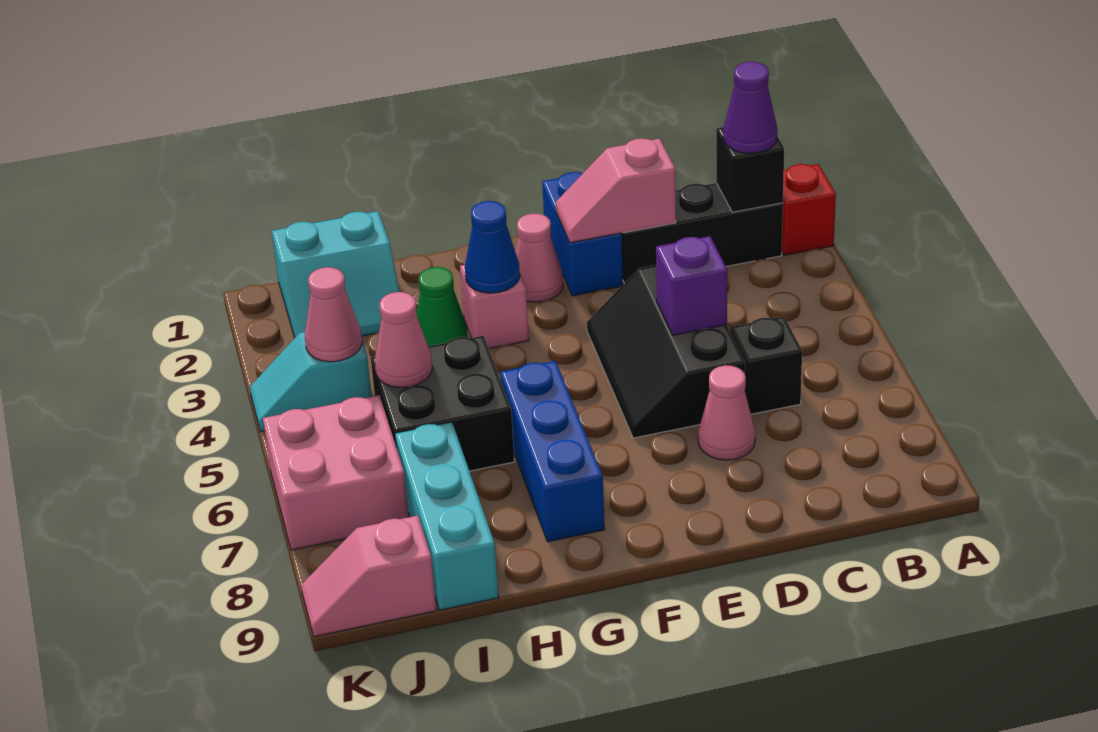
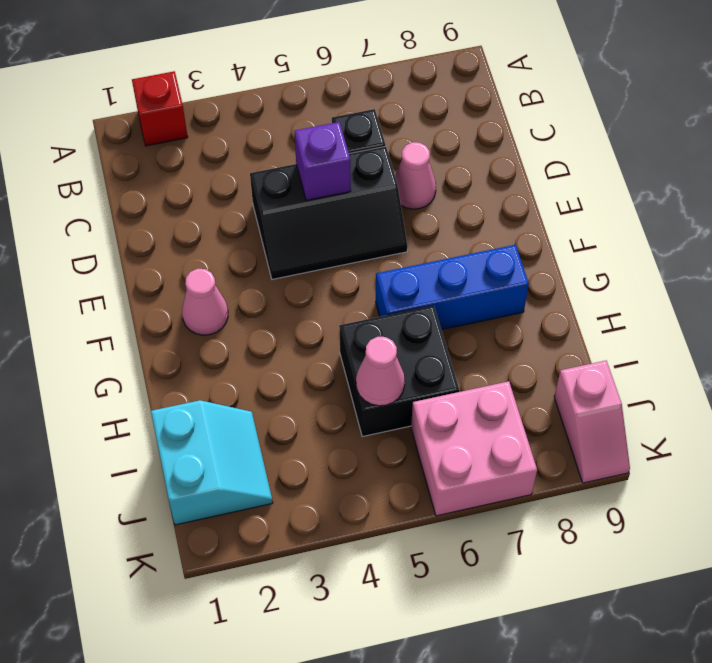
none -> black 1x3 brick [621,183,783,283]
none -> blue 1x2 brick [542,172,623,296]
none -> pink 1x1 brick [460,265,529,349]

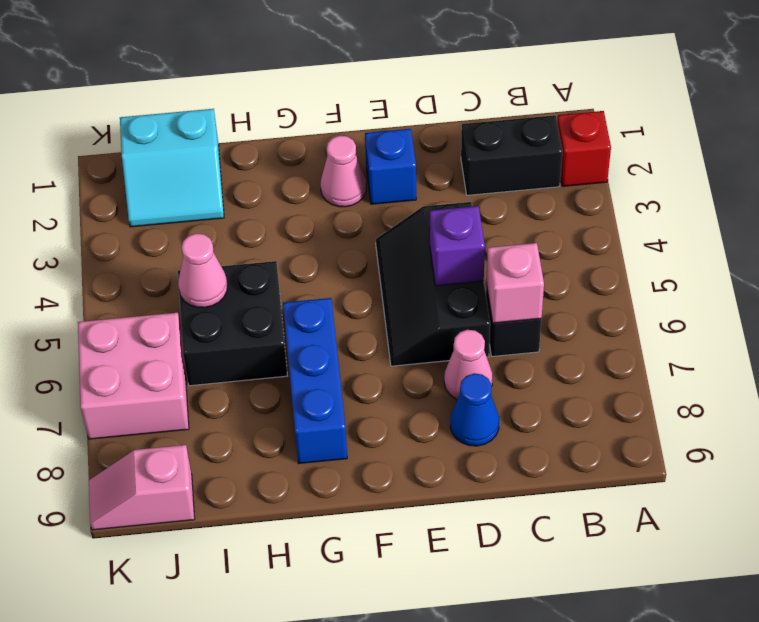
black 1x2 brick [461,115,562,195] -> black 1x3 brick [621,183,783,283]
pink 1x1 brick [486,243,544,323] -> pink 1x1 brick moved to [460,265,529,349]
blue 1x1 cone [450,373,499,446] -> blue 1x1 cone moved to [465,201,520,293]
blue 1x1 brick [365,129,416,204] -> blue 1x2 brick [542,172,623,296]
none -> green 1x1 cone [417,267,468,346]
none -> cyan 1x3 brick [395,422,499,610]
none -> cyan 1x2 slope [250,332,372,431]

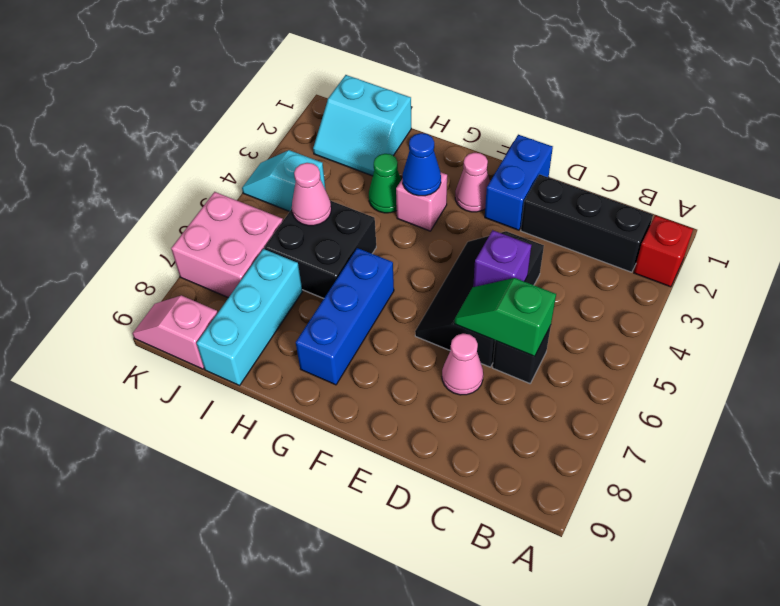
green 1x2 slope [455,278,556,356] -> none
none -> black 1x1 brick [716,127,784,212]
none -> pink 1x2 slope [556,138,676,243]
none -> pink 1x1 cone [305,267,362,362]

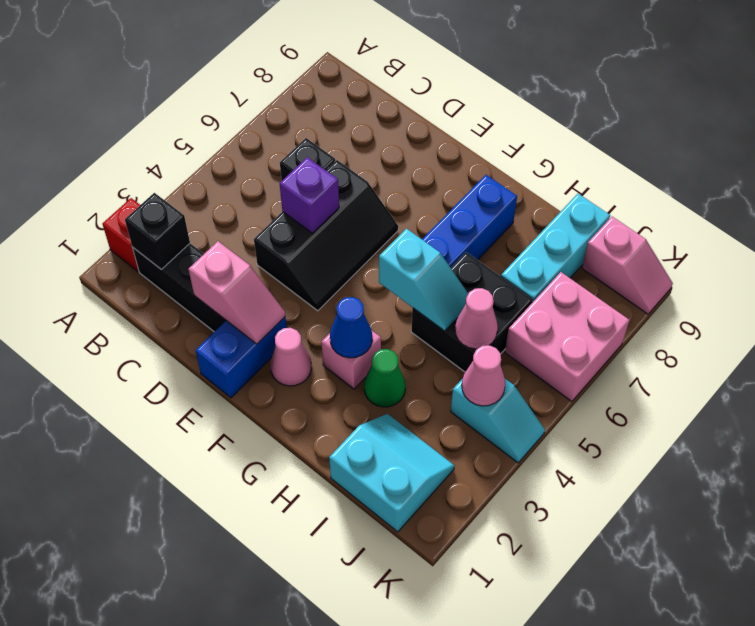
cyan 1x2 slope [379,229,468,331] -> none
none -> pink 1x1 cone [698,365,755,460]
none -> purple 1x1 cone [723,62,777,153]

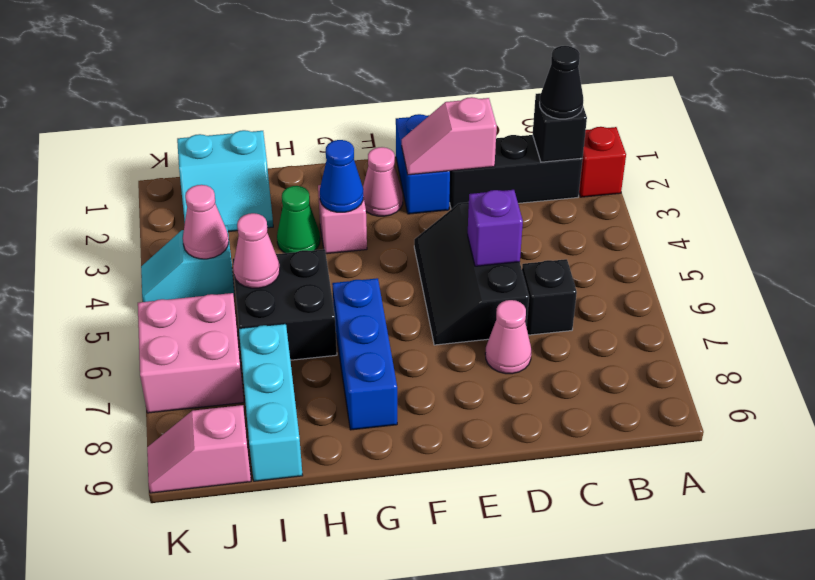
black 1x1 cone [540,46,583,119] -> purple 1x1 cone [723,62,777,153]

